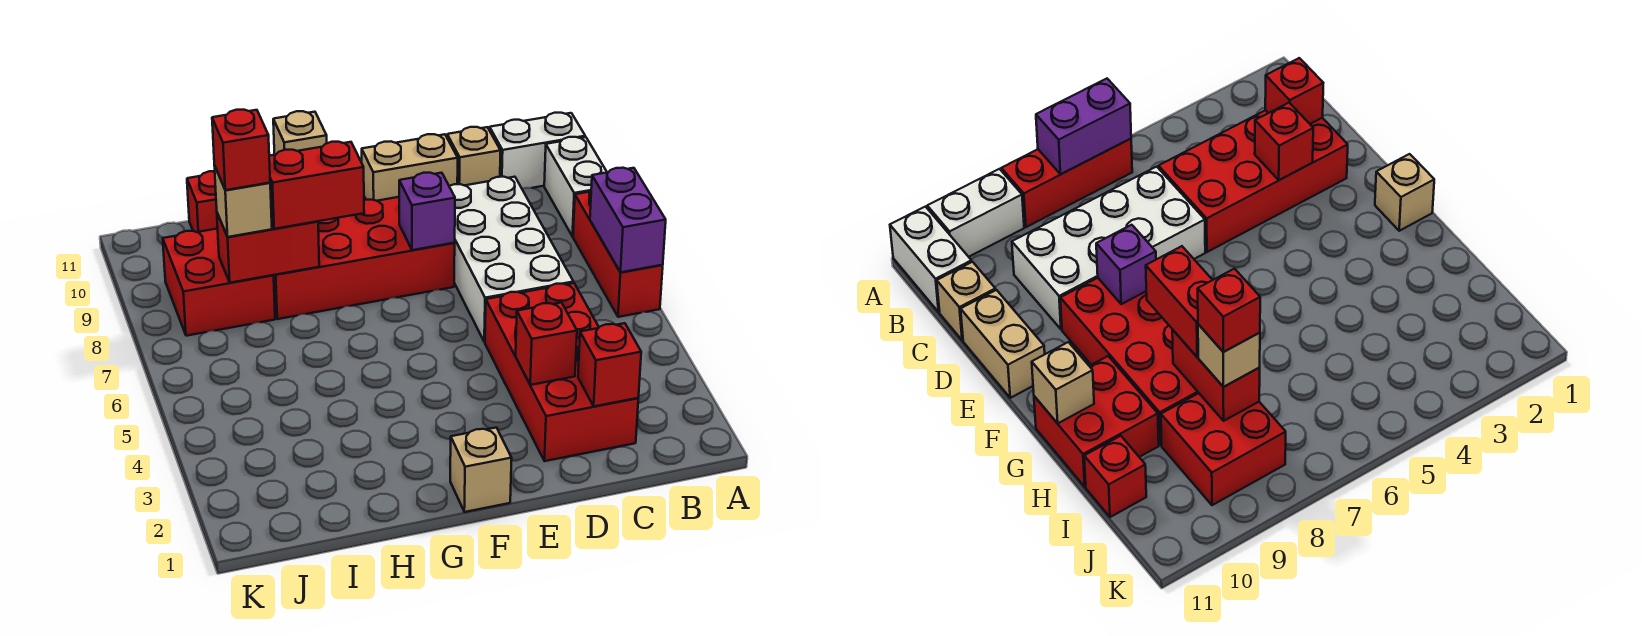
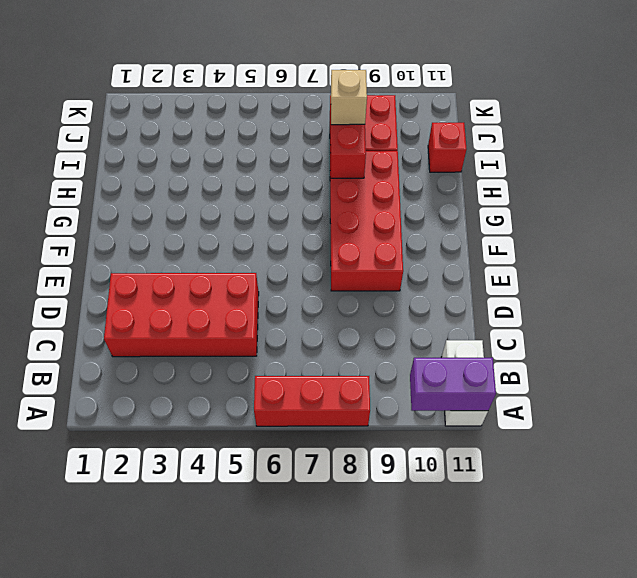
purple 1x2 brick [410,358,496,411] -> purple 1x2 brick moved to [590,168,666,272]
none -> white 1x2 brick [544,137,607,236]
none -> white 2x4 brick [449,177,573,342]
none -> tan 1x1 brick [447,127,501,185]

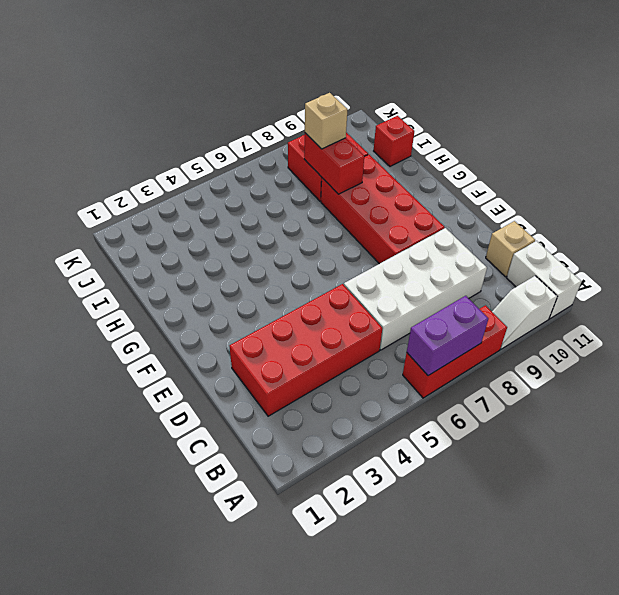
white 1x2 slope [492,276,557,349] -> white 1x2 brick [544,137,607,236]
none -> tan 1x2 brick [362,134,458,201]
none -> tan 1x1 brick [450,428,512,512]
none -> red 2x2 brick [1034,356,1159,487]

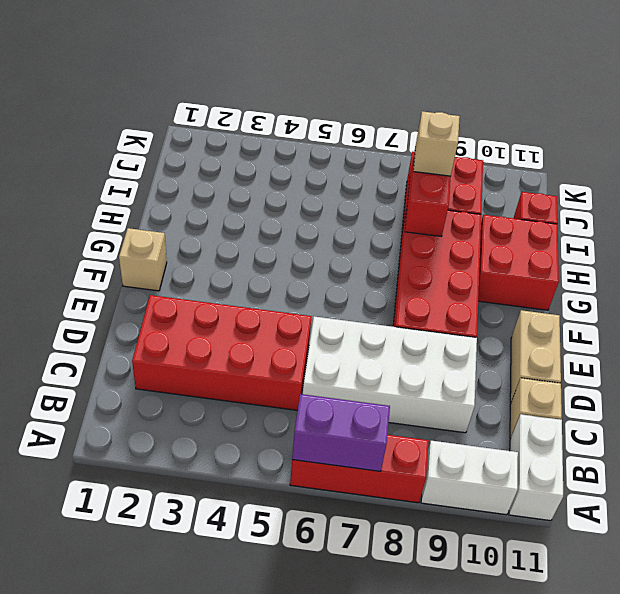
none -> red 1x1 brick [578,323,641,406]
none -> red 1x1 brick [516,302,577,385]
none -> purple 1x1 brick [399,173,455,250]

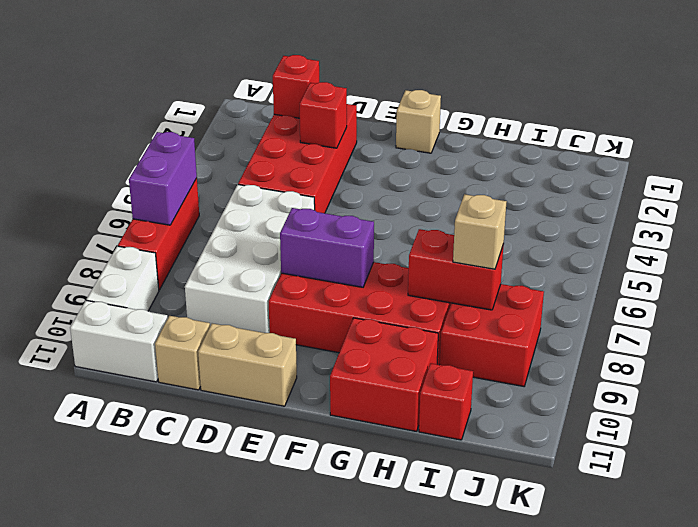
purple 1x2 brick [280,208,374,287] -> purple 1x1 brick [399,173,455,250]
none -> tan 1x1 brick [273,111,327,155]
none -> red 1x2 brick [269,142,364,229]
none -> red 1x1 brick [212,110,270,190]

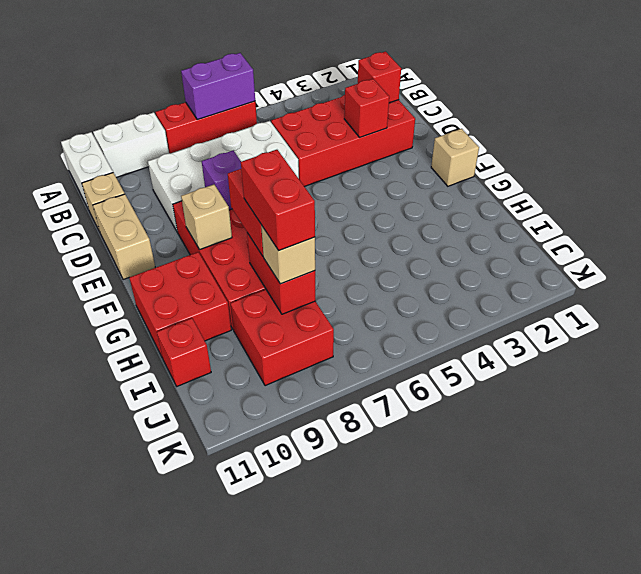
tan 1x1 brick [181,185,232,250] -> tan 1x1 brick moved to [273,111,327,155]
red 1x2 brick [241,150,315,250] -> red 1x1 brick [212,110,270,190]

